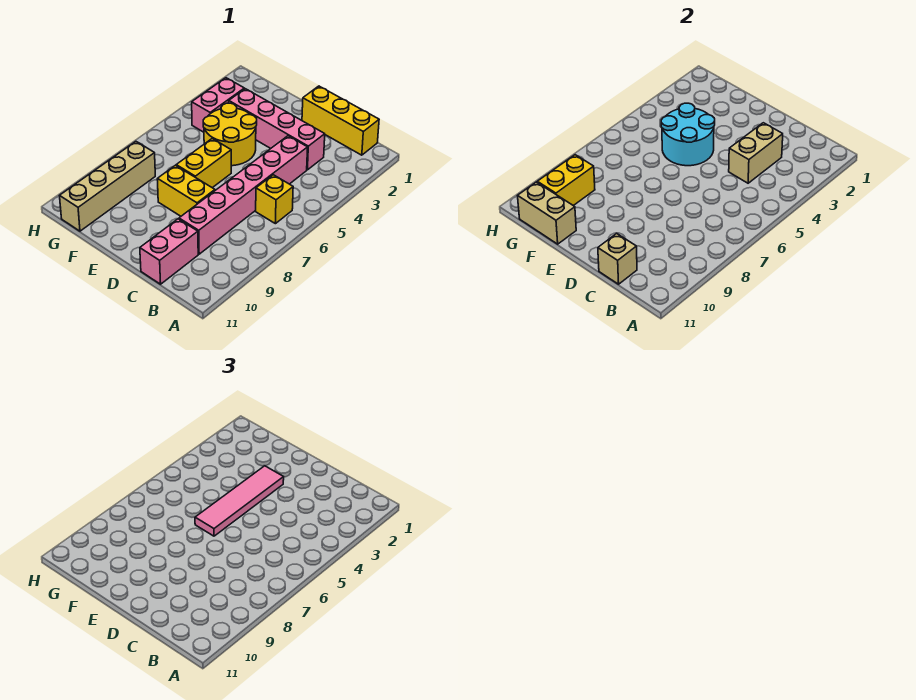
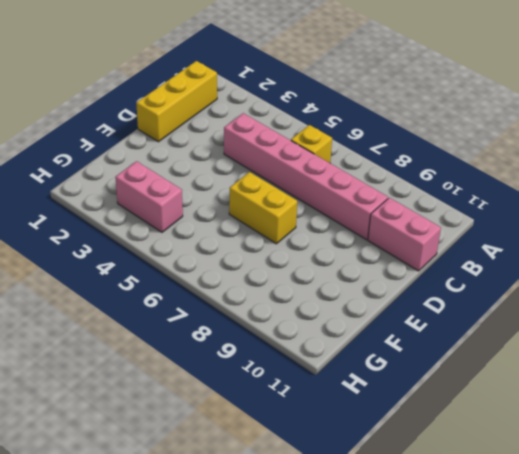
none -> pink 1x4 brick [229,89,325,170]
none -> yellow 1x2 brick [157,165,215,216]
none -> yellow 2x2 round brick [203,103,257,166]

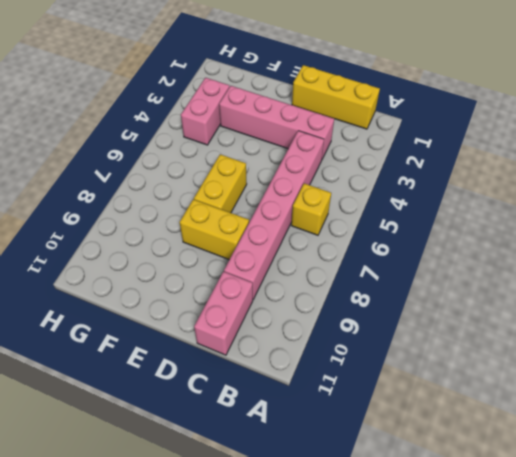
none -> yellow 2x2 round brick [203,103,257,166]
none -> tan 1x4 brick [60,142,155,231]
none -> tan 1x2 brick [729,123,783,183]

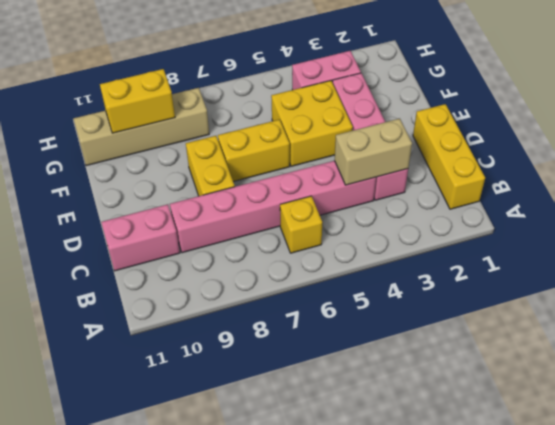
yellow 2x2 brick [271,81,353,166] -> yellow 2x2 round brick [203,103,257,166]
none -> tan 1x1 brick [598,233,637,284]
none -> cyan 2x2 round brick [661,103,715,166]
none -> tan 1x2 brick [518,182,576,244]

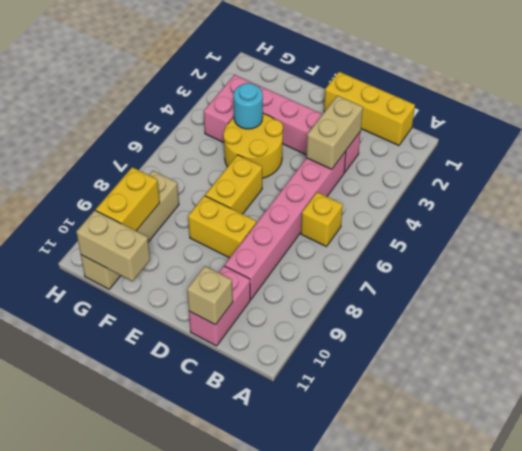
cyan 1x1 round brick [234,83,263,129] -> cyan 2x2 round brick [661,103,715,166]
none -> pink 1x4 tile [195,466,284,536]

